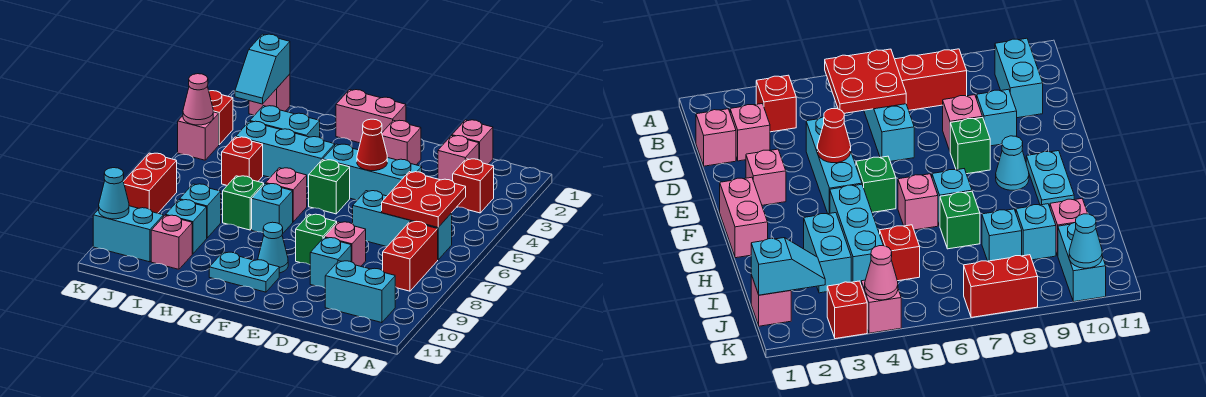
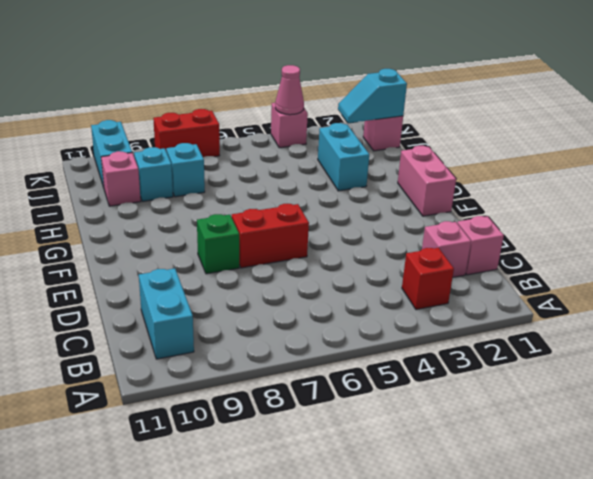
red 1x2 brick [232,204,309,268] -> red 1x2 brick moved to [383,222,438,291]
none -> cyan 1x3 brick [352,191,452,260]
none -> cyan 1x3 brick [323,144,422,200]
none -> pink 1x1 brick [325,222,366,266]
none -> cyan 1x1 brick [310,238,351,288]

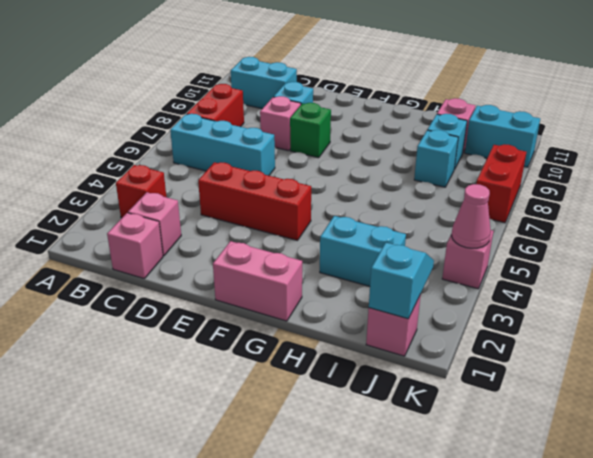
red 1x3 brick [198,162,311,240] -> cyan 1x3 brick [323,144,422,200]
none -> pink 1x1 brick [382,120,421,165]
none -> green 1x1 brick [309,160,350,214]
none -> cyan 1x1 cone [258,222,288,273]
none -> cyan 1x2 plate [209,252,279,292]

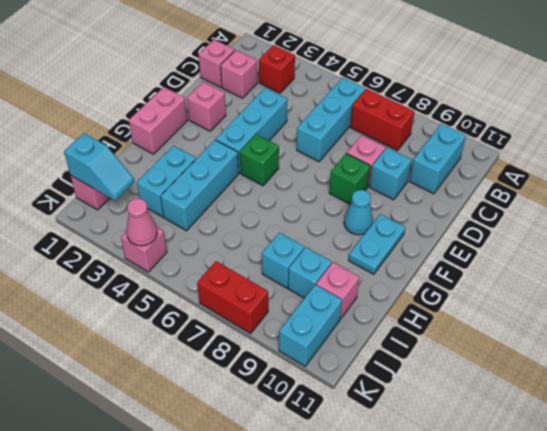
none -> pink 1x1 brick [266,168,307,222]
none -> cyan 1x1 brick [252,183,293,233]
none -> green 1x1 brick [223,176,264,230]
none -> red 1x1 brick [222,137,263,185]

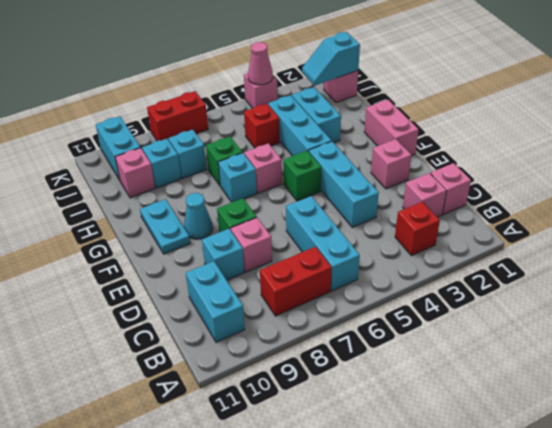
none -> red 1x1 brick [209,91,233,144]
none -> red 2x2 plate [382,172,466,227]
none -> red 1x1 cone [357,119,387,171]
none -> cyan 1x1 cone [99,168,129,219]

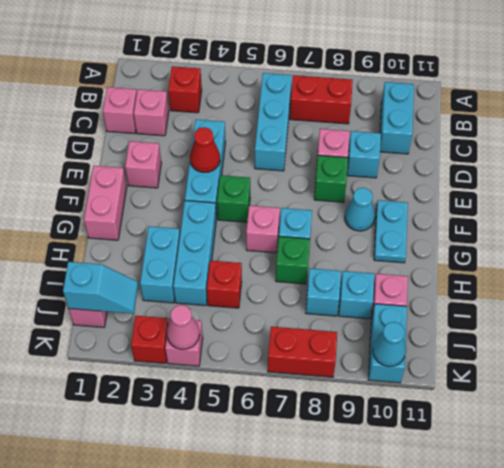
none -> red 2x2 plate [382,172,466,227]

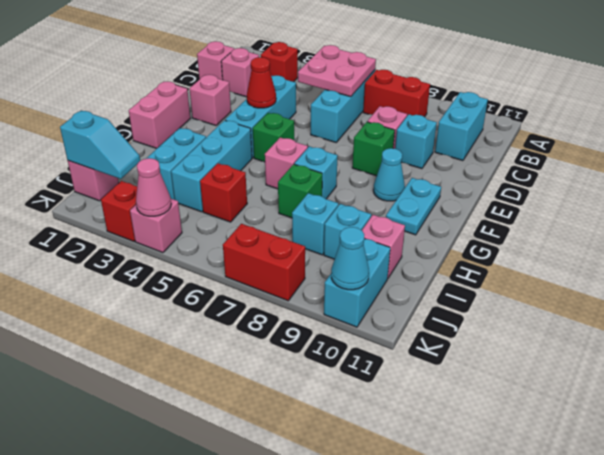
pink 2x2 plate [298,45,376,97] -> red 2x2 plate [382,172,466,227]

